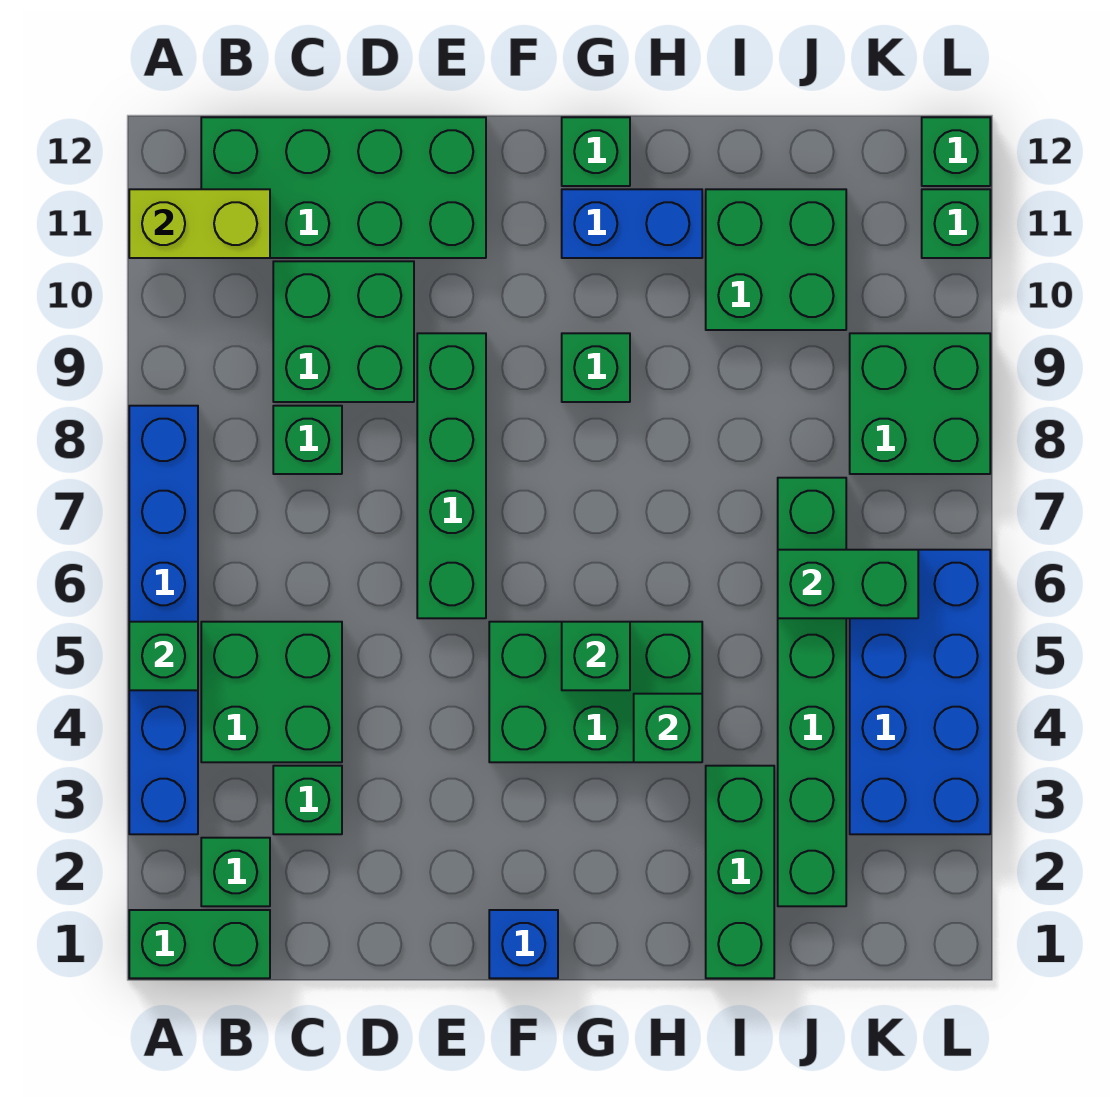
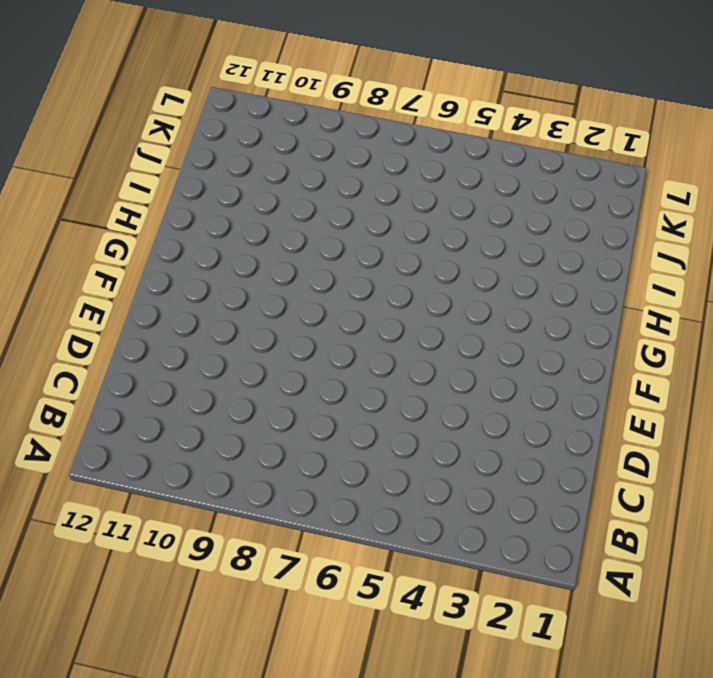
none -> green 1x2 brick [129,910,270,978]
none -> blue 1x6 brick [129,406,198,834]
none -> green 1x1 brick [201,838,270,906]

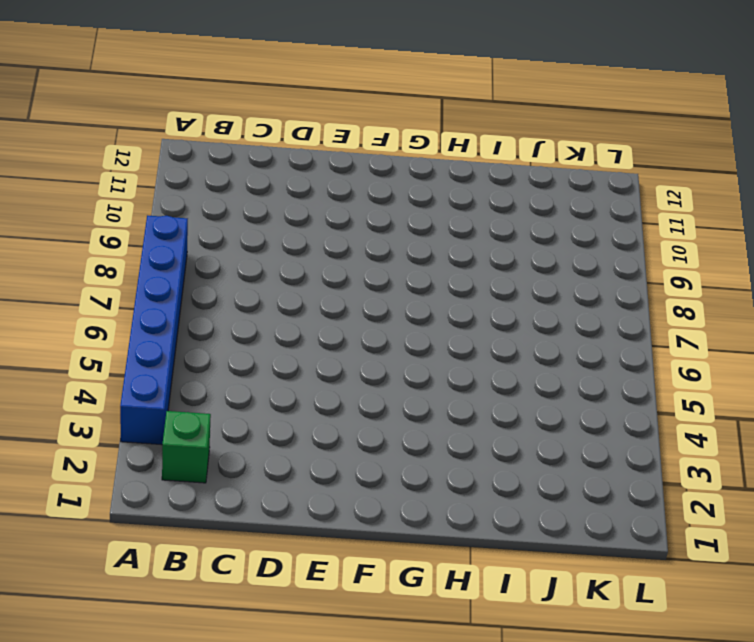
none -> green 1x2 brick [129,910,270,978]
none -> green 2x2 brick [201,622,342,762]
none -> green 2x4 brick [201,117,486,258]

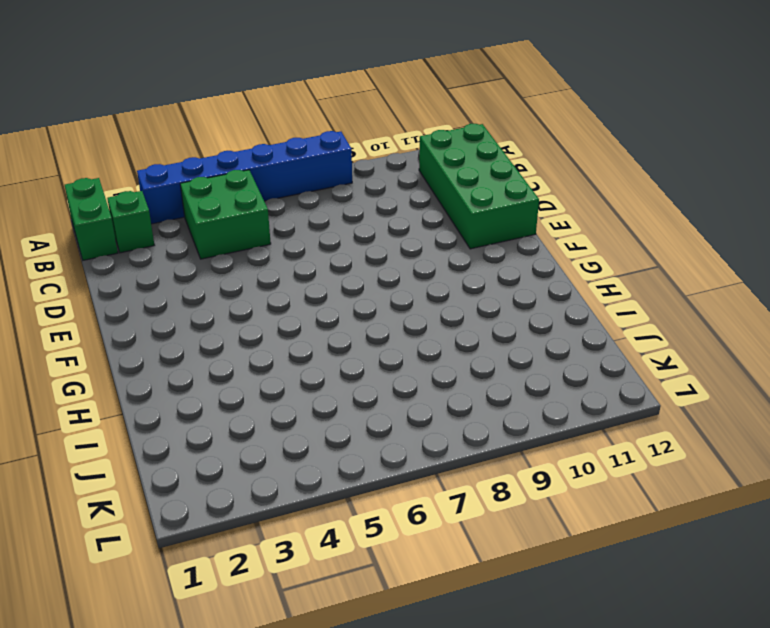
none -> green 1x1 brick [273,766,342,834]
none -> green 1x1 brick [273,406,342,474]
none -> green 2x2 brick [273,261,414,402]

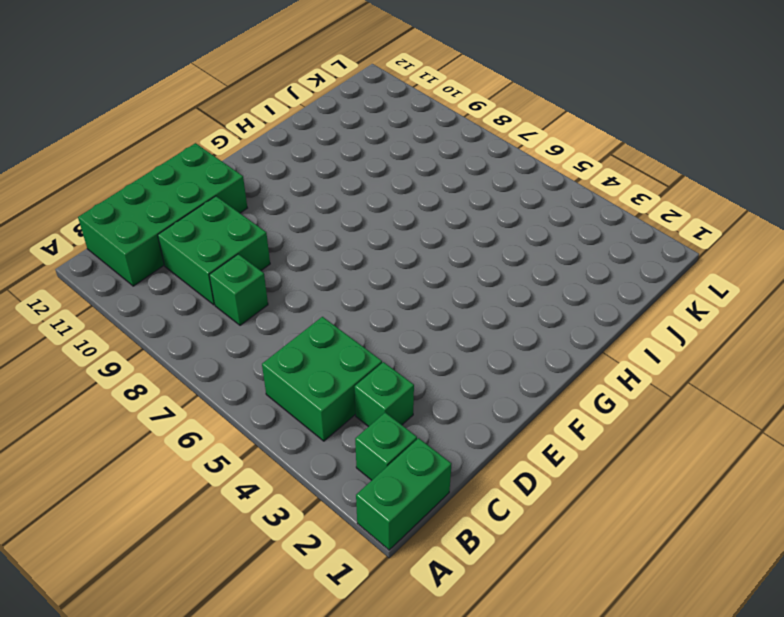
none -> blue 1x6 brick [129,406,198,834]
none -> green 1x4 brick [417,333,486,618]
none -> blue 1x1 brick [489,910,558,978]

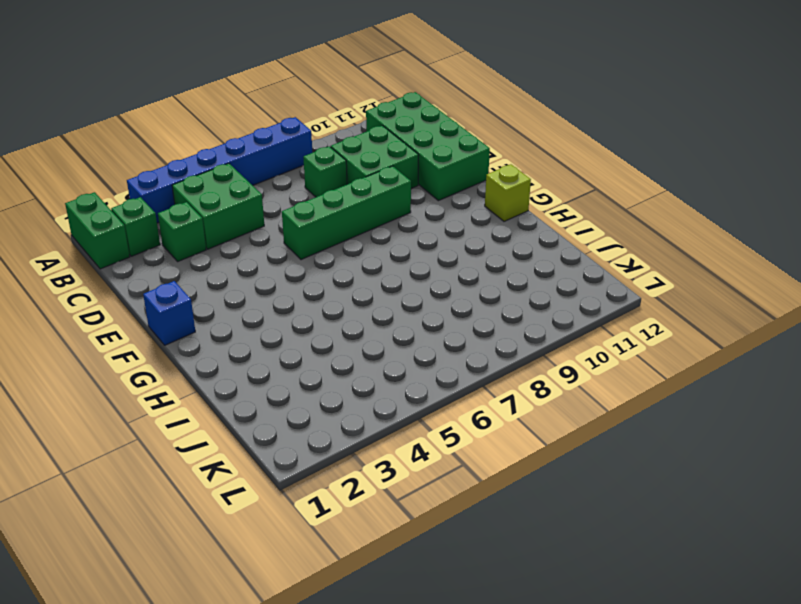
lime 1x1 brick [485,164,531,221] -> green 1x1 brick [562,117,630,186]
none -> green 2x3 brick [489,622,702,762]
none -> green 1x1 brick [562,333,630,402]
none -> blue 1x2 brick [562,189,702,258]

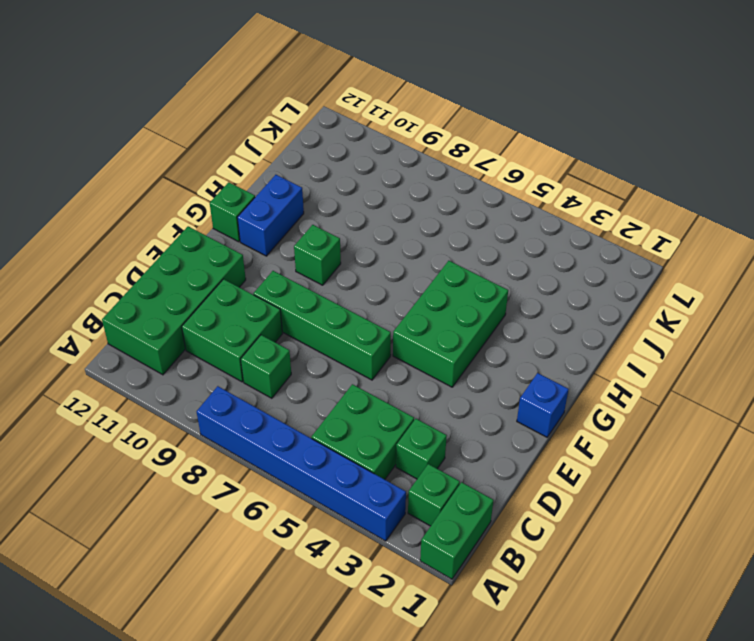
none -> green 1x3 brick [706,766,774,978]
none -> green 2x2 brick [706,189,846,330]
none -> green 1x6 brick [778,478,846,906]

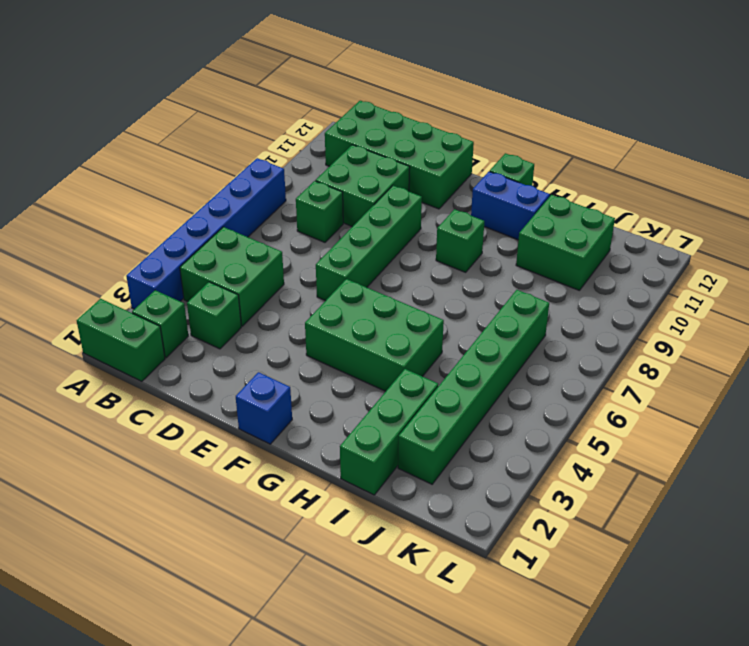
none -> blue 2x4 brick [850,550,990,834]
none -> green 2x2 brick [850,333,990,474]
none -> green 1x1 brick [922,189,990,258]

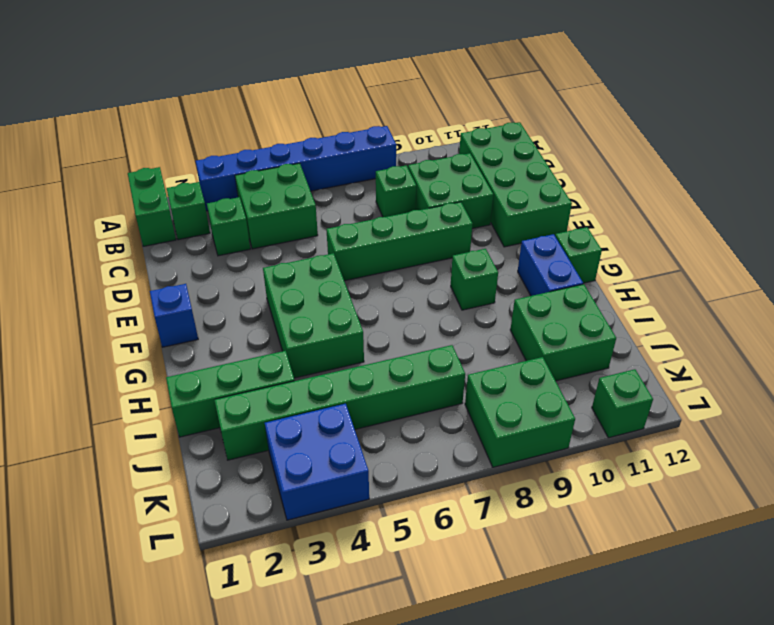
blue 2x2 brick [265,404,369,520] -> blue 2x4 brick [850,550,990,834]
none -> green 1x1 brick [922,117,990,186]
none -> green 1x1 brick [129,622,198,690]
none -> lime 1x2 brick [129,189,270,258]

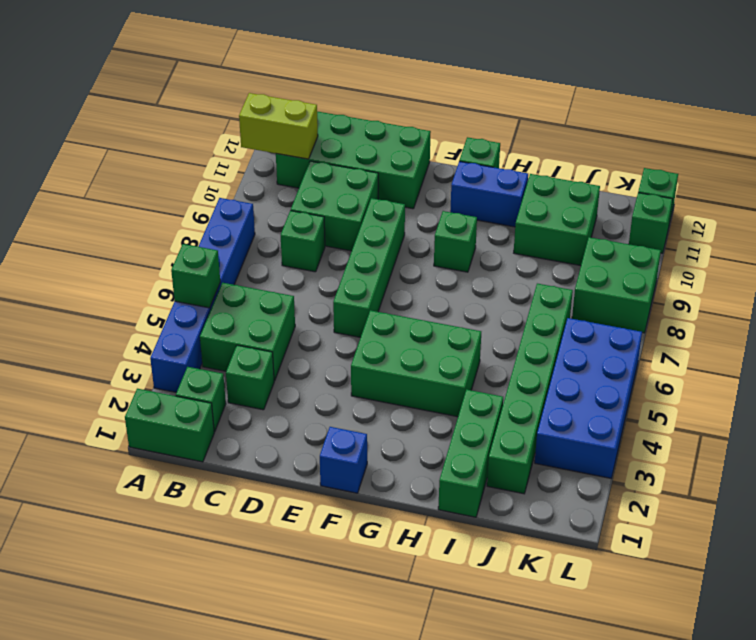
none -> green 1x1 brick [562,622,630,690]
none -> green 1x1 brick [634,694,702,762]
none -> green 1x2 brick [778,550,918,618]

